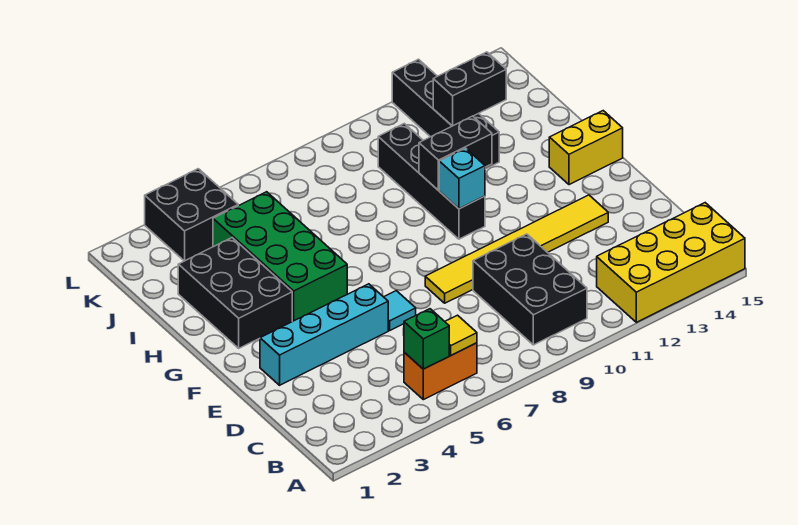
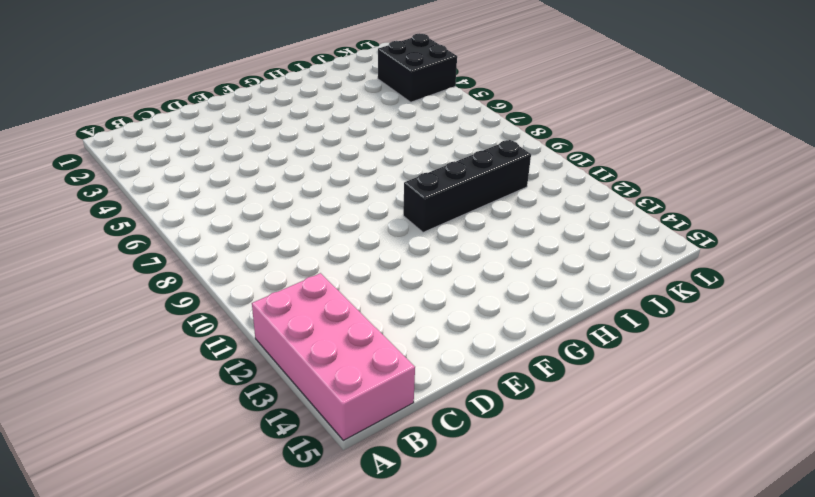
pink 2x4 brick [252,273,415,440] -> yellow 2x4 brick [597,203,745,322]
none -> orange 1x2 brick [404,343,477,400]
none -> black 2x3 brick [473,234,587,345]
none -> cyan 1x4 brick [260,284,388,385]

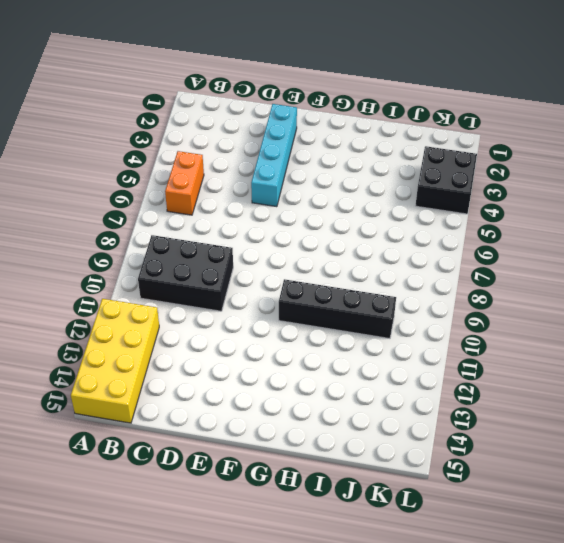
none -> cyan 1x1 tile [384,291,416,331]
none -> yellow 1x6 tile [425,195,608,303]
none -> black 2x3 brick [178,238,292,348]

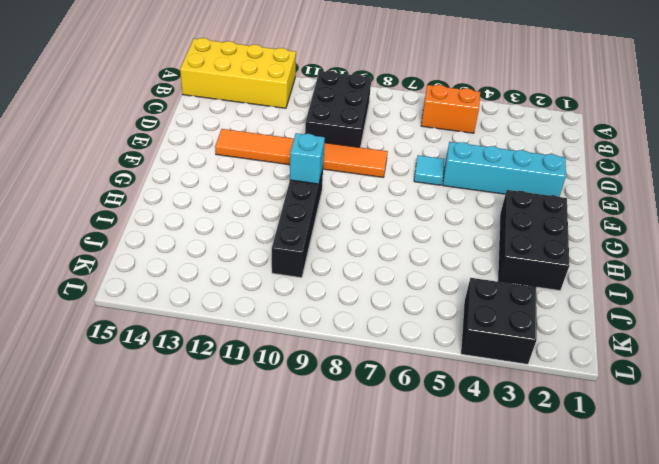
orange 1x6 tile [215,129,388,177] -> yellow 1x6 tile [425,195,608,303]
none -> green 2x4 brick [213,192,347,321]
none -> yellow 1x2 brick [549,111,623,185]
none -> black 1x4 brick [392,59,499,169]

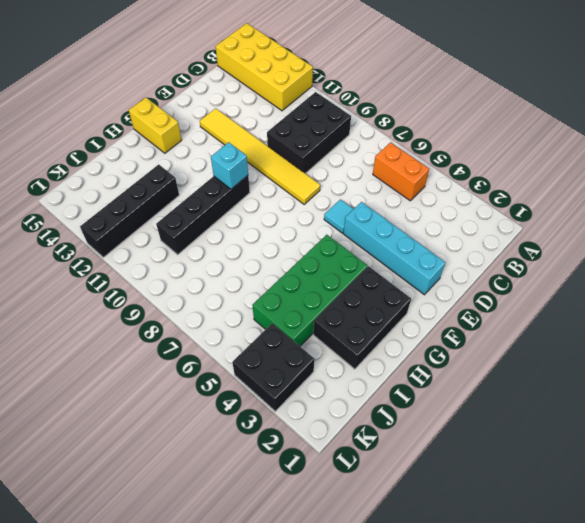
none -> green 1x1 brick [404,309,449,369]
none -> yellow 1x1 tile [445,315,477,355]
none -> black 1x2 brick [419,116,492,190]

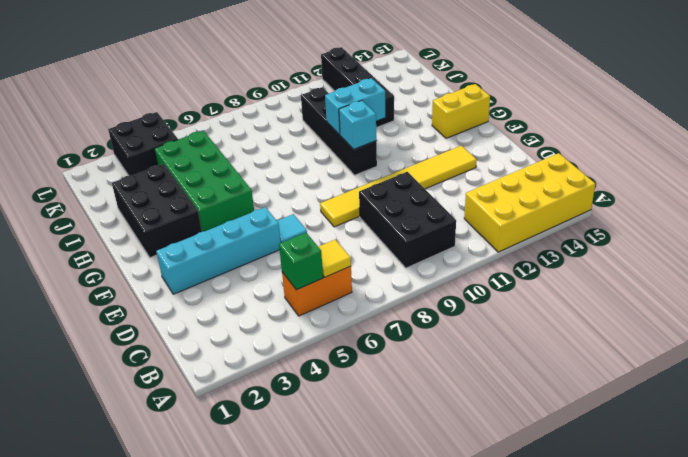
cyan 1x2 brick [325,78,385,135] -> black 1x2 brick [419,116,492,190]
none -> black 1x2 brick [433,52,506,126]

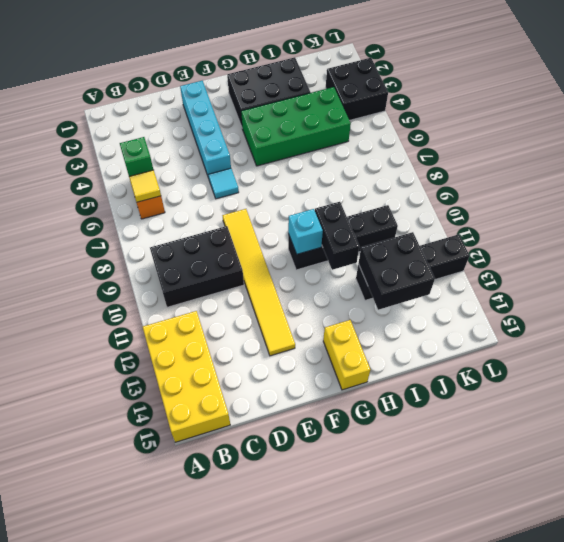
black 2x2 brick [358,232,435,310] -> black 1x2 brick [433,52,506,126]

